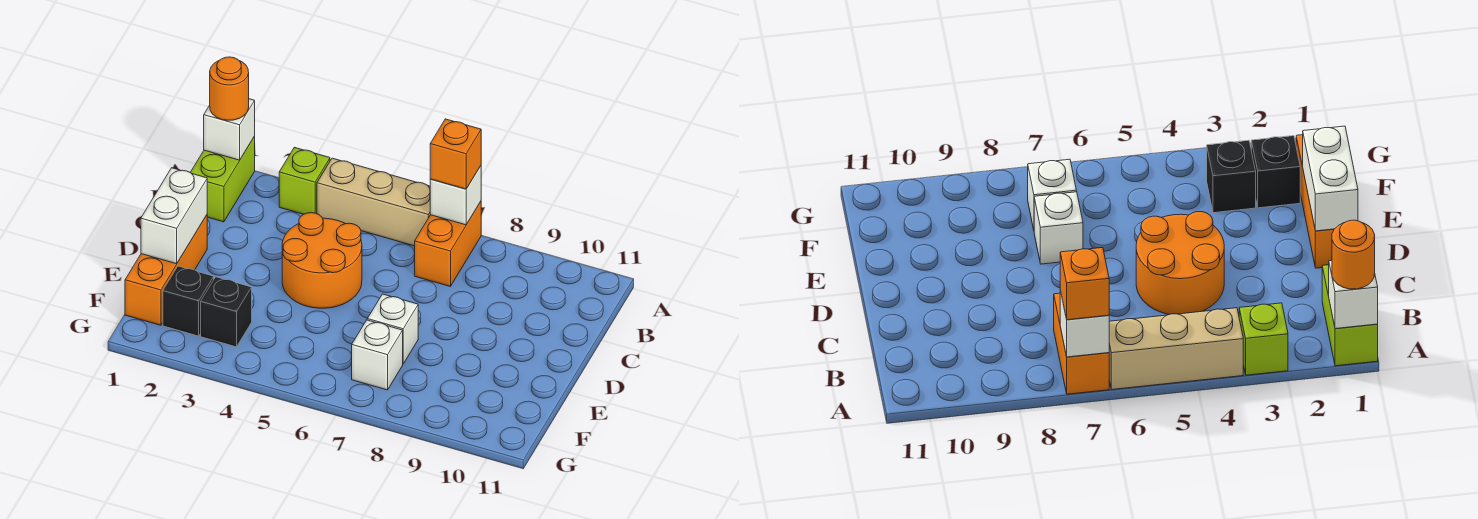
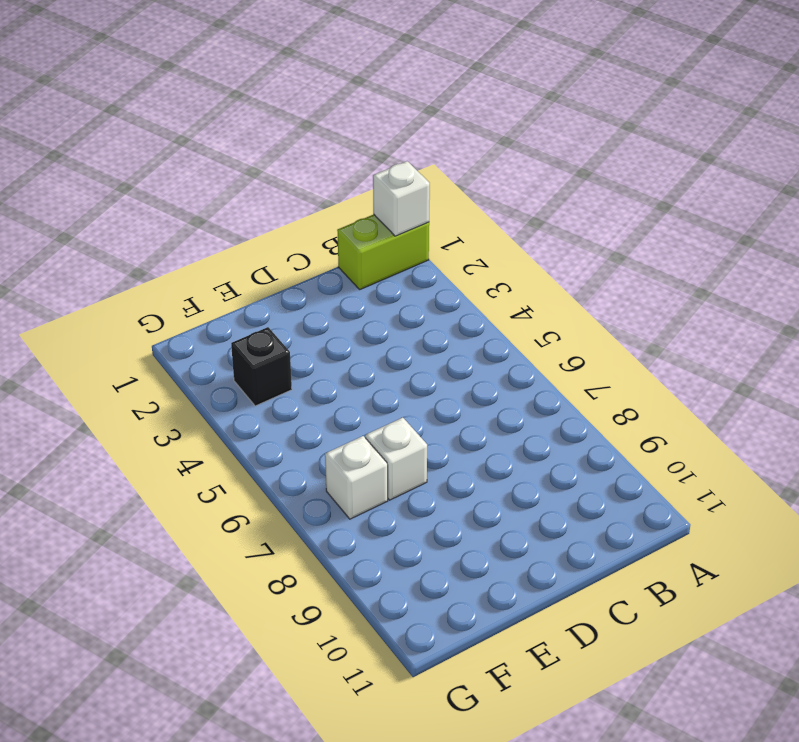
none -> lime 1x1 brick [279,147,330,214]
none -> tan 1x3 brick [317,158,430,246]
none -> orange 1x2 brick [415,202,481,286]

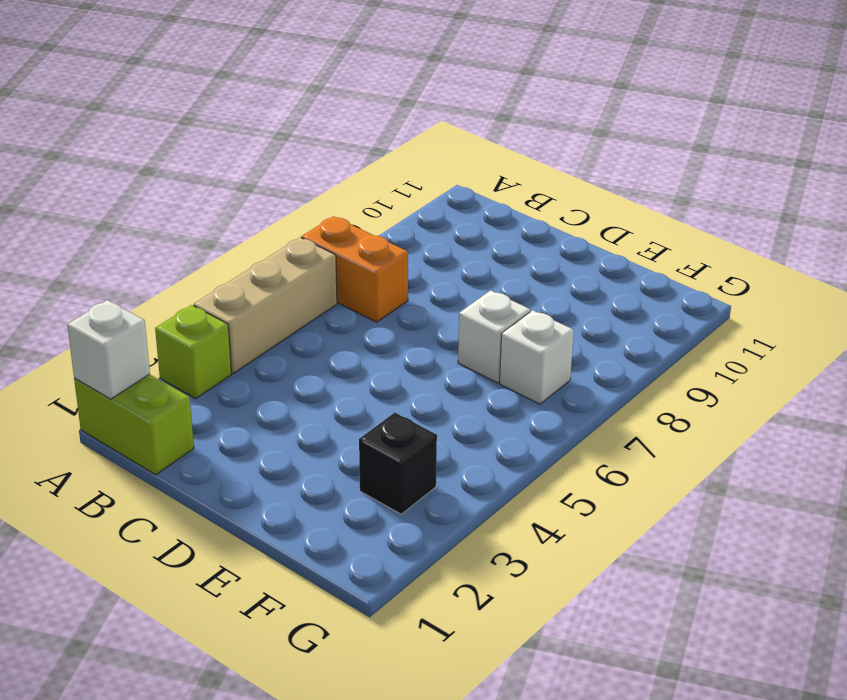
none -> orange 2x2 round brick [282,213,362,308]
none -> orange 1x3 brick [125,215,207,325]
none -> black 1x1 brick [163,266,214,336]

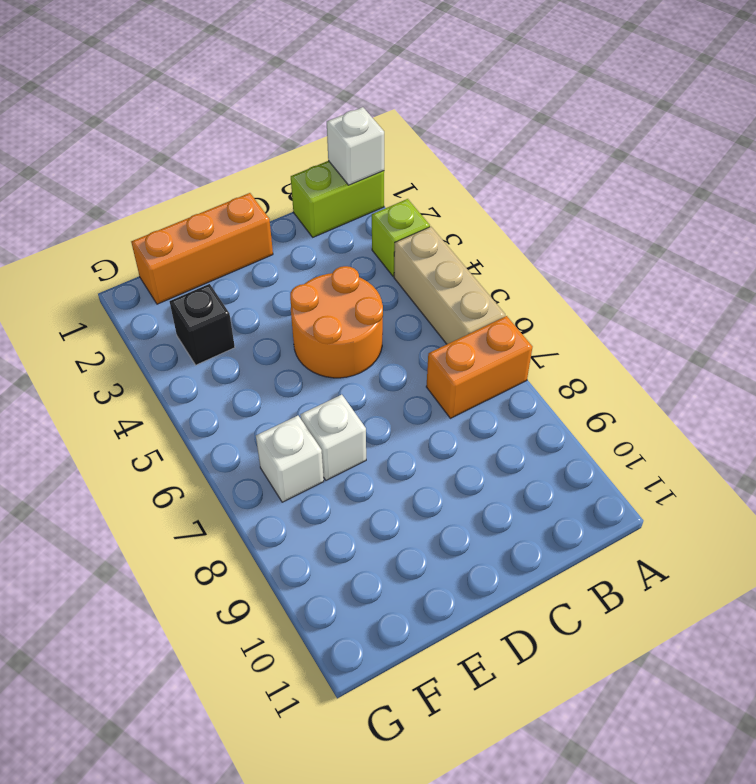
none -> black 1x1 brick [163,266,214,336]
none -> white 1x1 brick [430,166,481,225]
none -> white 1x2 brick [141,168,207,264]

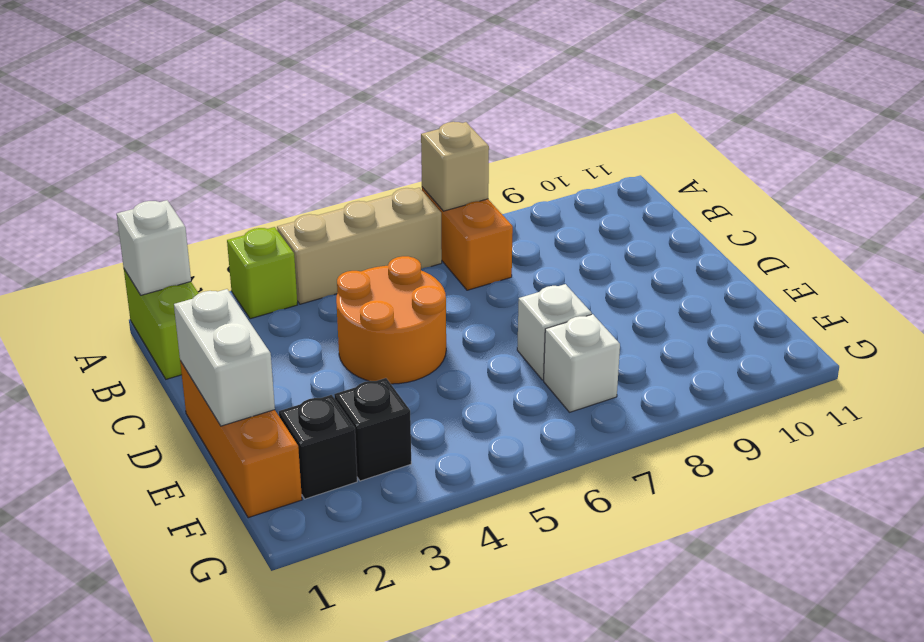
tan 1x1 brick [421,122,489,211] -> white 1x1 brick [430,166,481,225]
none -> orange 1x1 round brick [210,57,249,120]
none -> orange 1x1 brick [430,119,481,189]

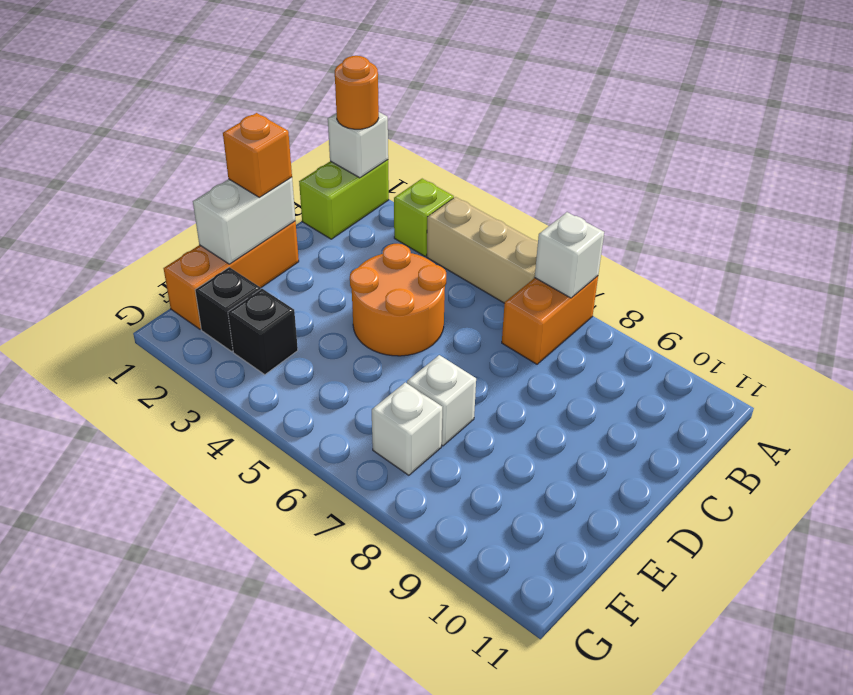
orange 1x1 brick [223,113,292,198] -> orange 1x1 brick moved to [430,119,481,189]

